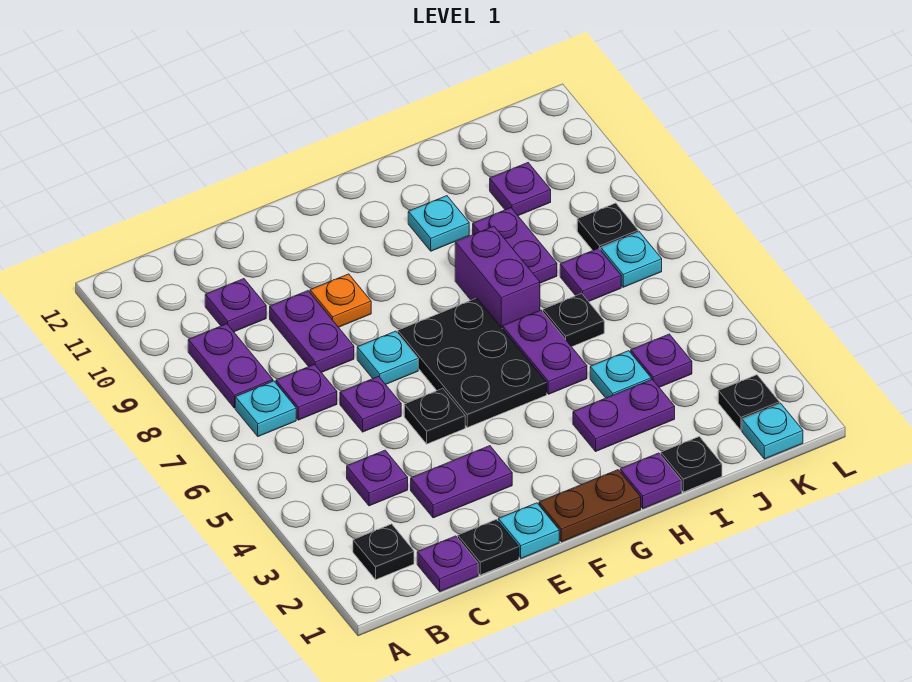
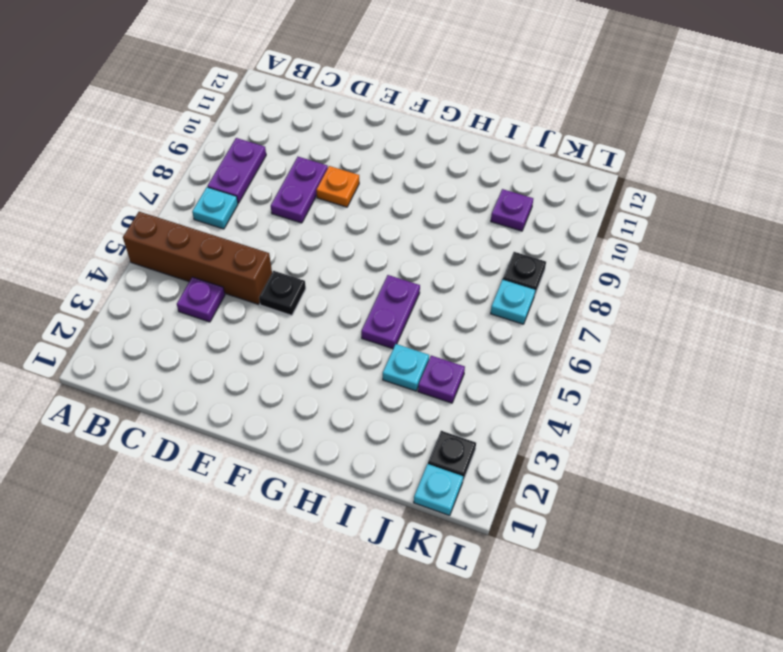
brown 1x4 brick [123,212,272,304] -> none
none -> black 1x1 plate [353,524,414,579]
none -> purple 1x1 plate [417,536,478,592]
none -> purple 1x1 plate [276,364,337,420]
none -> purple 1x1 plate [205,279,266,332]

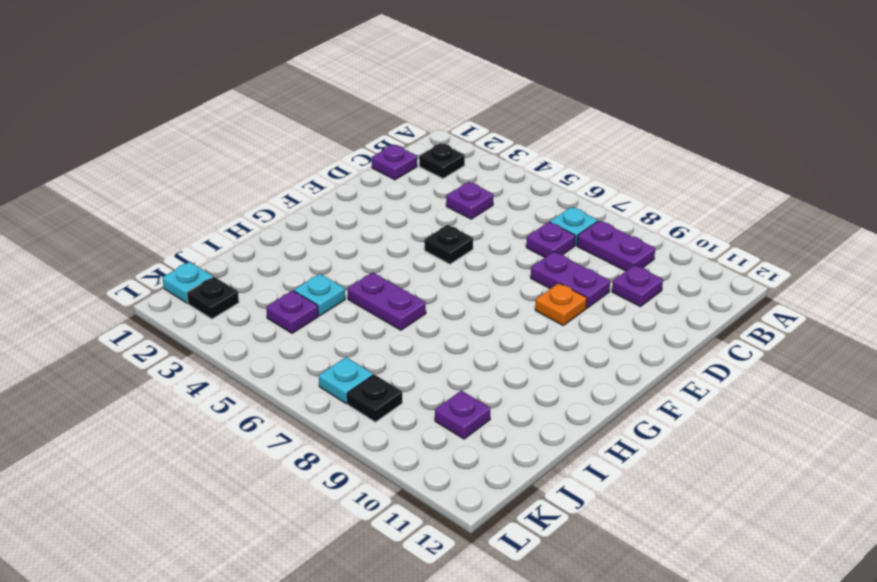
none -> black 1x1 plate [458,519,519,575]
none -> purple 1x2 plate [411,446,512,518]
none -> purple 1x1 plate [340,376,401,432]
none -> cyan 1x1 plate [498,503,559,558]

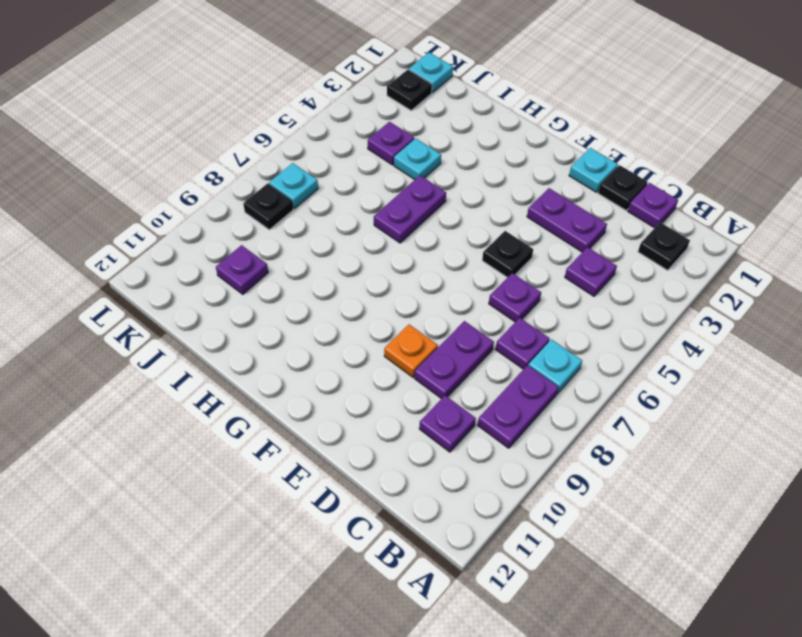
none -> cyan 1x1 plate [357,331,418,384]
none -> brown 1x2 plate [539,470,641,542]
none -> black 2x3 plate [398,298,547,427]
none -> purple 1x1 plate [620,453,681,509]

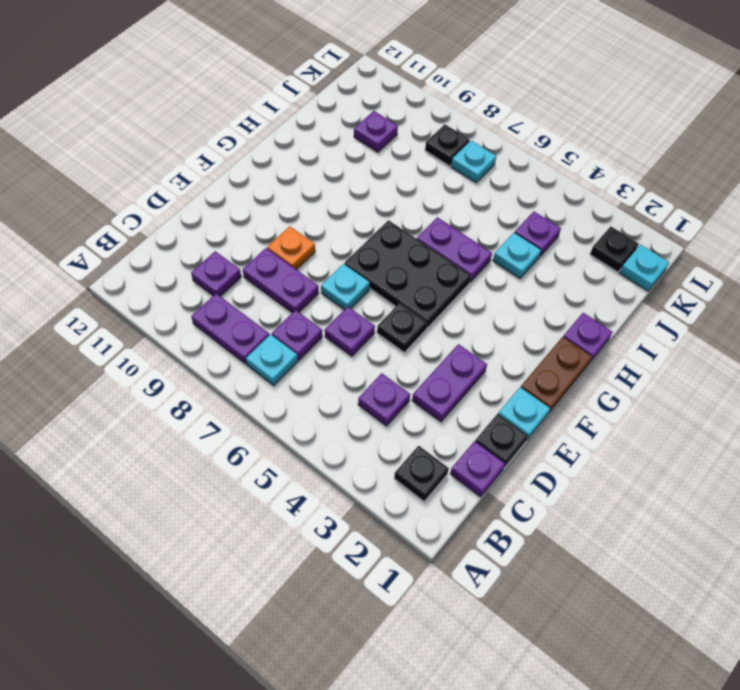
none -> purple 1x2 plate [573,379,675,451]
none -> purple 1x2 brick [455,226,540,329]
none -> cyan 1x1 plate [408,196,469,251]
none -> black 1x1 plate [661,437,722,492]

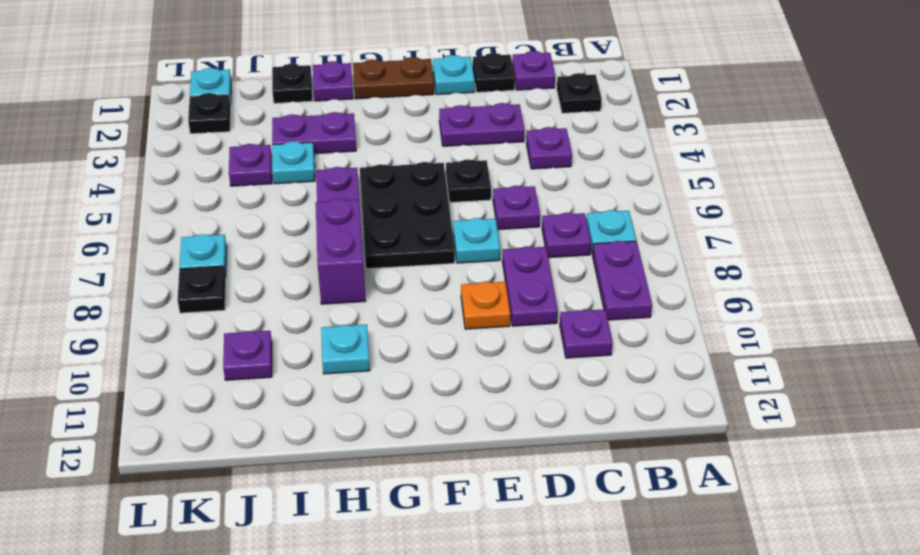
none -> black 1x1 plate [543,293,604,347]
none -> purple 1x2 plate [473,208,557,283]
none -> purple 1x1 plate [560,248,621,302]

